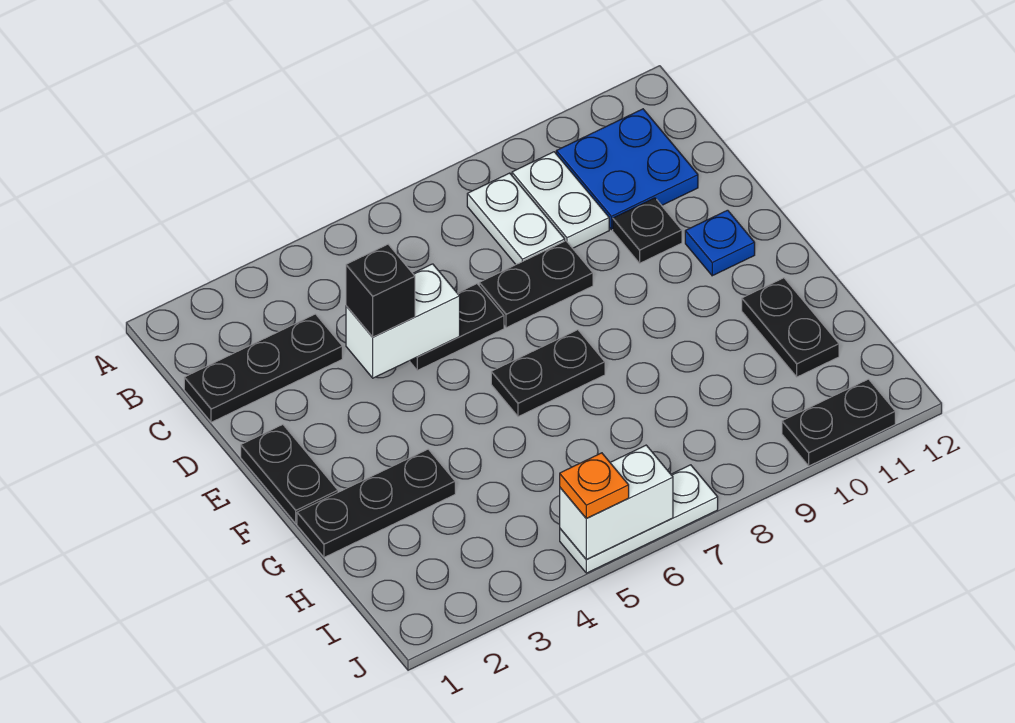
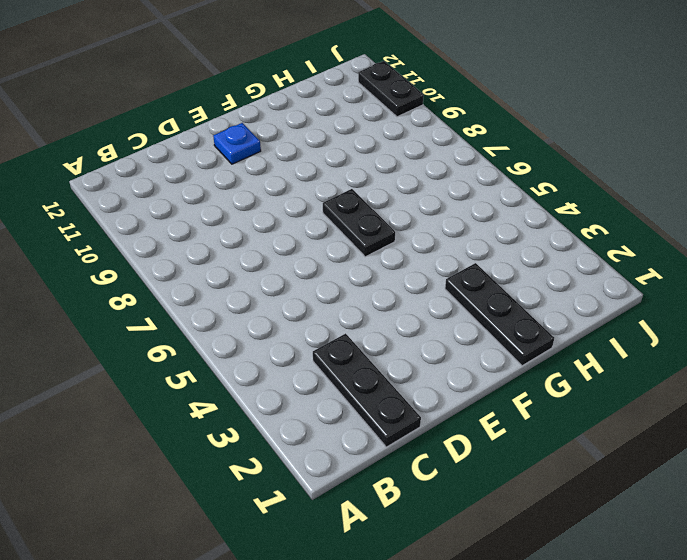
none -> white 1x2 plate [467,173,565,264]
none -> white 1x2 plate [512,152,609,248]
none -> blue 2x2 plate [556,109,698,230]

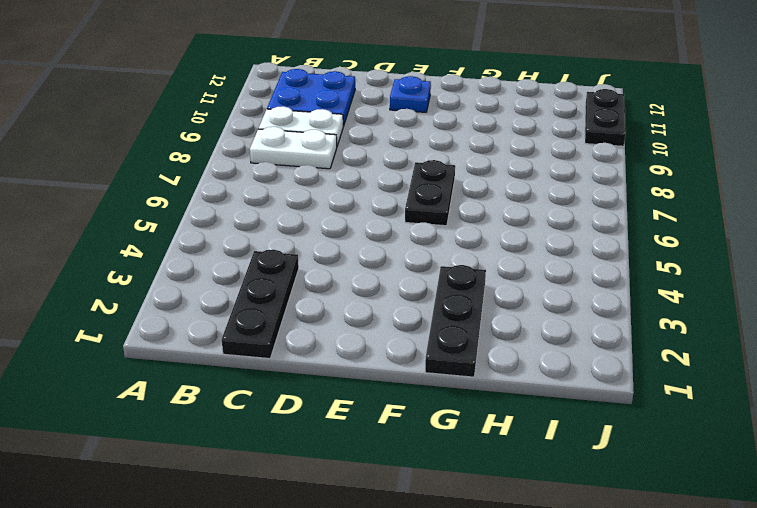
none -> black 1x2 plate [410,284,504,370]
none -> black 1x2 plate [479,241,593,328]
none -> black 1x1 plate [613,198,682,263]

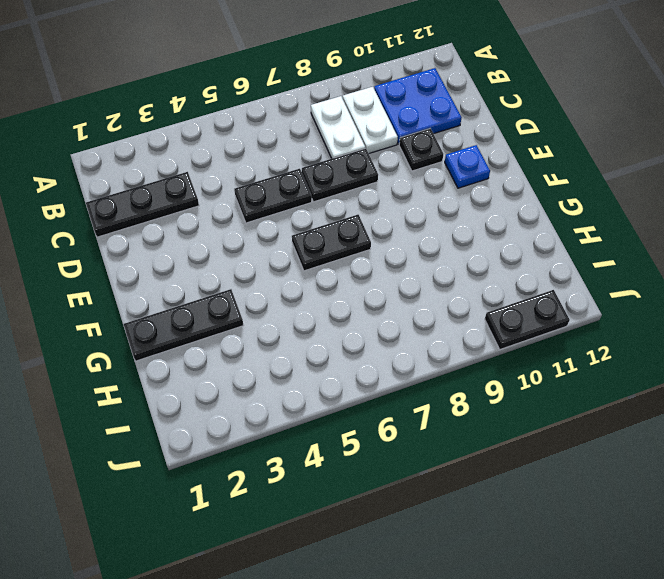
none -> black 1x2 plate [241,425,338,524]
none -> black 1x2 plate [742,278,839,377]
none -> white 1x3 plate [560,465,718,573]

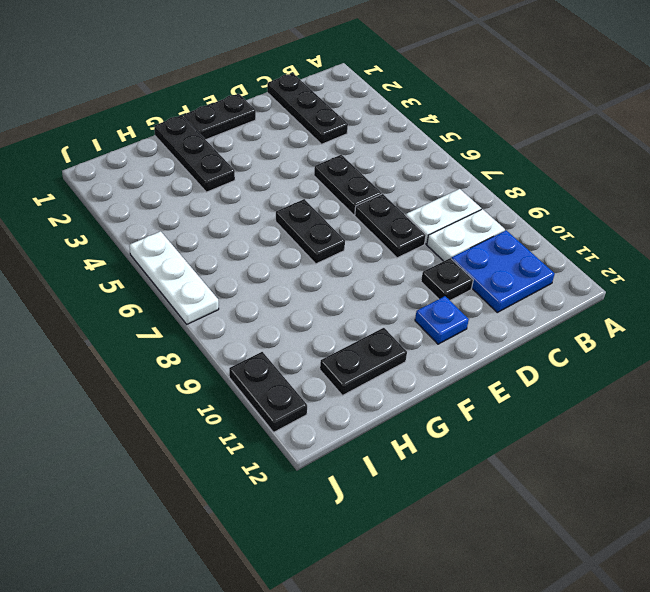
none -> white 1x2 brick [346,264,460,378]
none -> white 1x2 brick [560,445,673,559]
none -> black 1x1 brick [346,244,415,337]

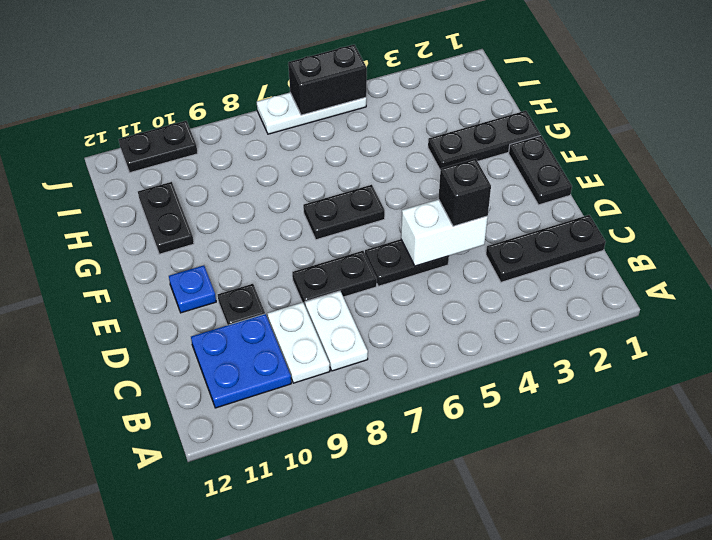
black 1x2 brick [288,45,367,115] -> white 1x2 brick [560,445,673,559]
none -> orange 1x1 plate [560,453,629,519]

